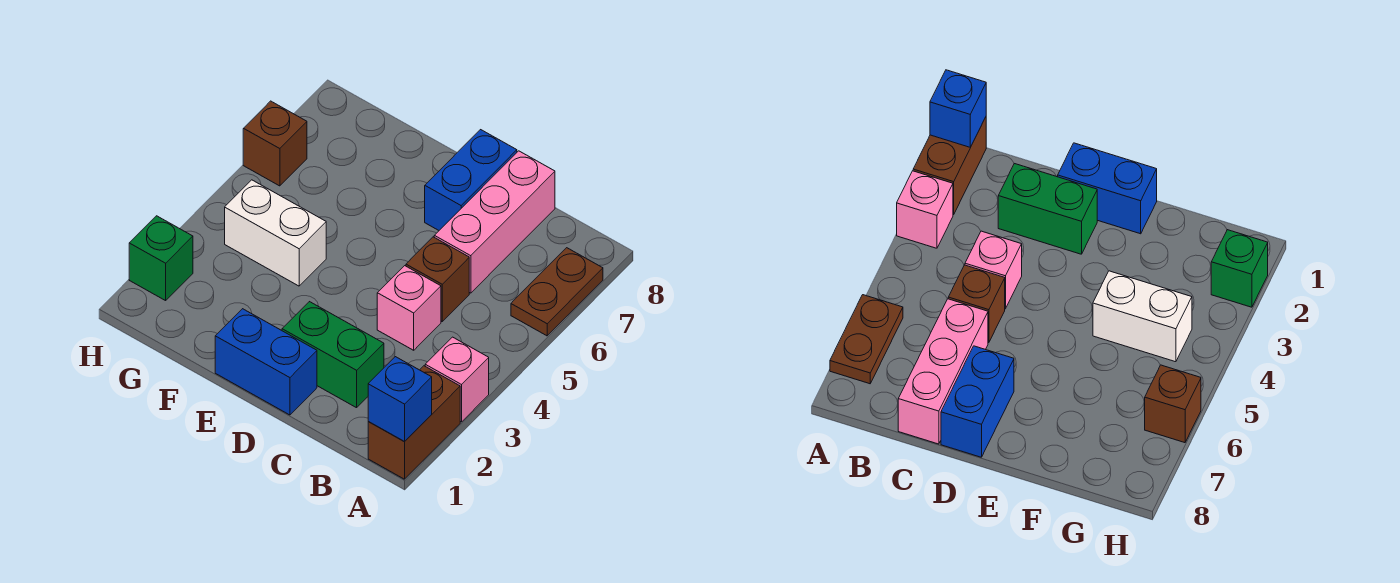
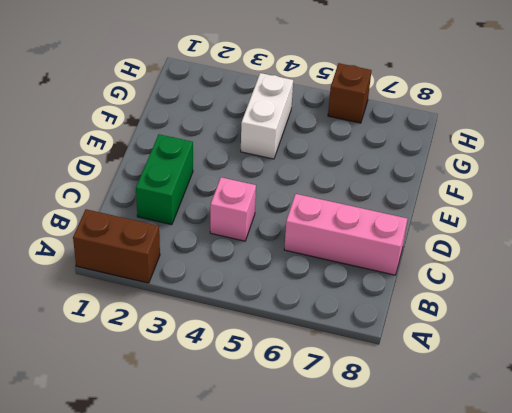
none -> pink 1x1 brick [425,337,489,422]
none -> brown 1x2 plate [511,248,603,336]
none -> brown 1x1 brick [406,237,469,321]

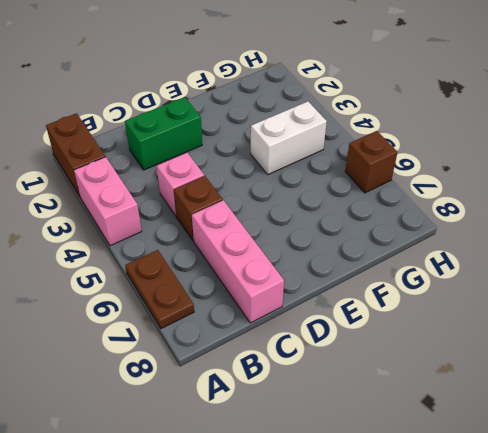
pink 1x2 brick [74,157,142,246] -> pink 1x1 brick [425,337,489,422]
none -> blue 1x2 brick [215,309,317,415]
none -> blue 1x2 brick [425,130,517,230]
none -> green 1x1 brick [129,216,193,301]

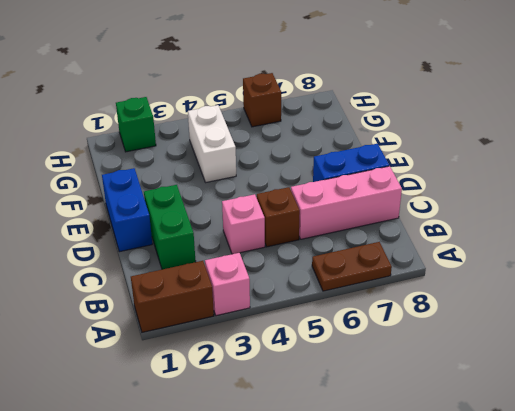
none -> blue 1x1 brick [368,357,432,442]

